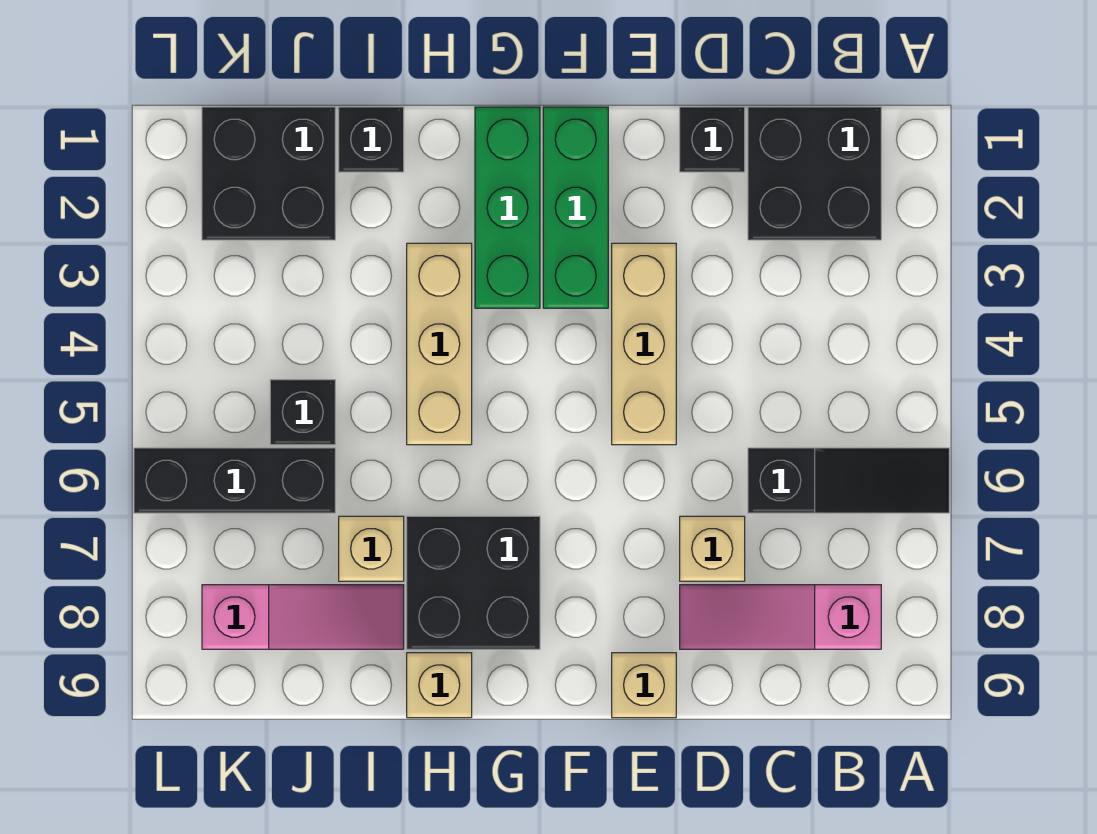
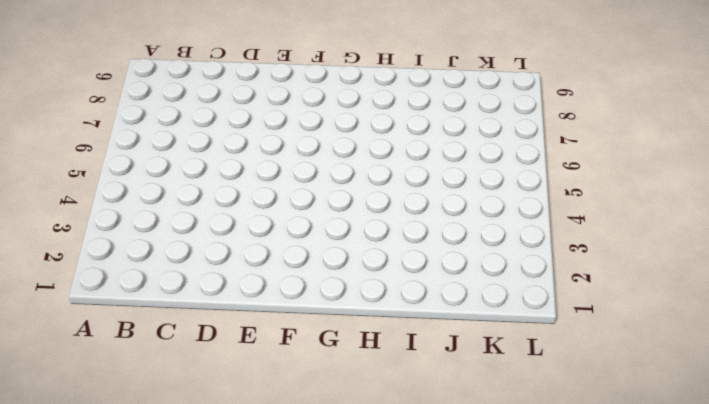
none -> black 1x3 slope [748,448,949,513]
none -> black 2x2 brick [748,107,881,240]
none -> pink 1x3 slope [680,585,881,649]

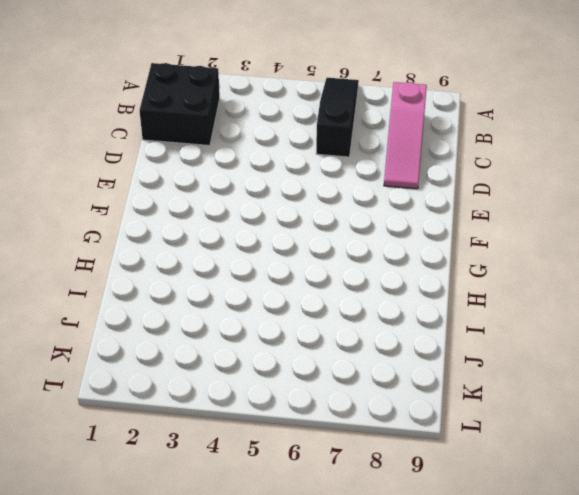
none -> black 1x1 brick [680,107,745,172]
none -> tan 1x1 brick [680,516,745,581]
none -> tan 1x3 brick [612,243,676,445]

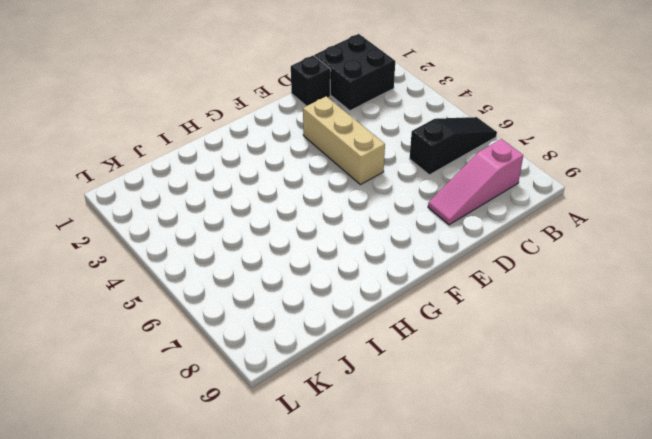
none -> tan 1x1 brick [680,516,745,581]
none -> tan 1x1 brick [612,653,676,718]
none -> green 1x3 brick [543,107,608,308]

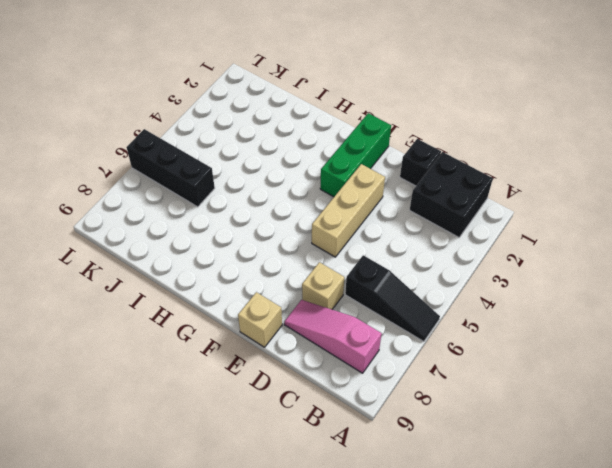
none -> green 1x3 brick [475,107,540,308]
none -> black 2x2 brick [407,516,540,649]
none -> tan 1x3 brick [407,243,472,445]

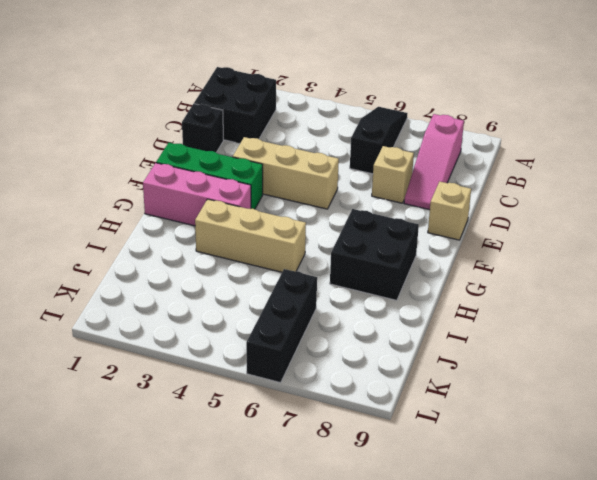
pink 1x3 brick [143,163,251,226] -> green 1x3 brick [475,107,540,308]
none -> tan 1x1 brick [407,653,472,718]
none -> black 1x1 brick [339,107,404,172]
none -> tan 1x1 brick [339,516,404,581]

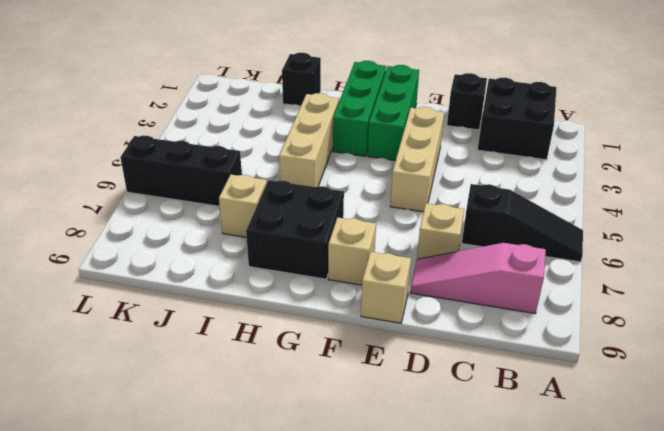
tan 1x1 brick [328,217,376,285] -> tan 1x1 brick moved to [407,653,472,718]
none -> pink 1x3 slope [202,585,404,649]
none -> black 2x2 brick [202,107,335,240]
none -> black 1x1 brick [270,380,335,445]

